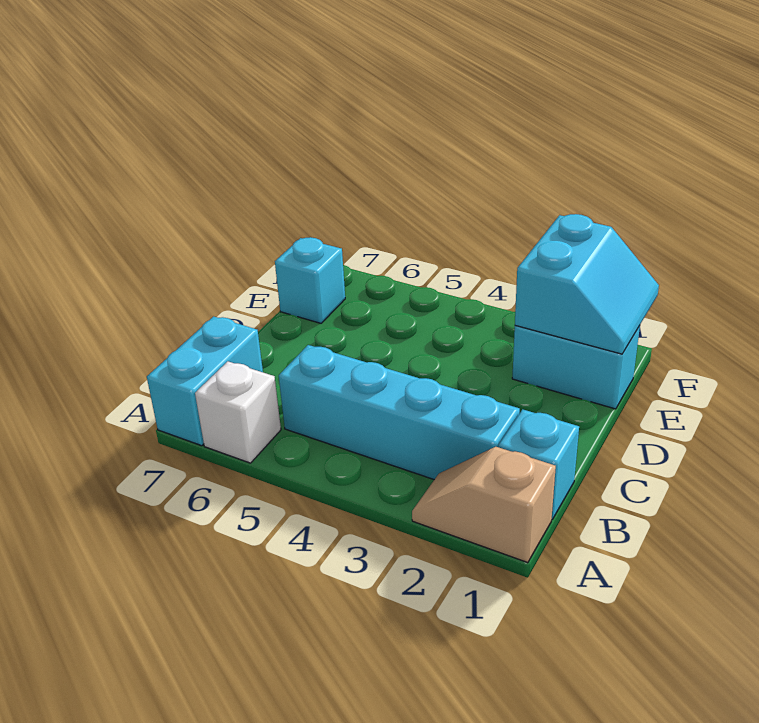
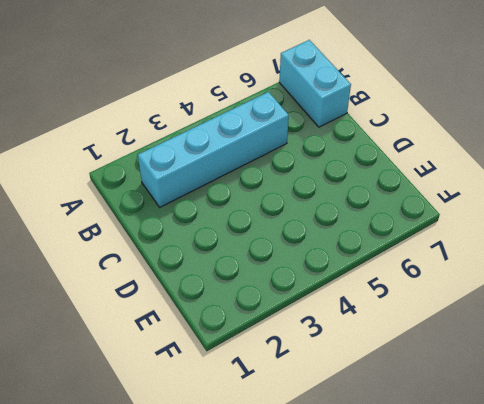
none -> tan 1x2 slope [412,447,556,563]
none -> white 1x1 brick [195,361,281,463]

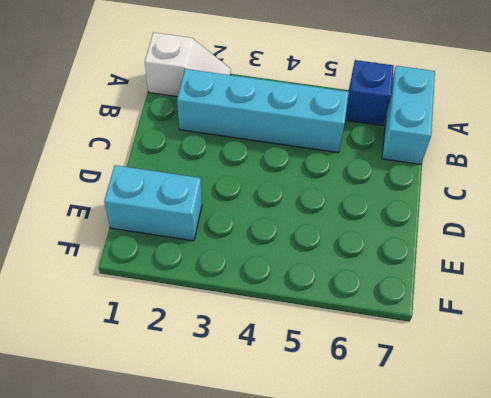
white 1x2 slope [145,32,231,97] -> tan 1x2 slope [412,447,556,563]
blue 1x1 brick [345,60,394,126] -> white 1x1 brick [195,361,281,463]
none -> cyan 1x1 brick [498,409,579,519]
none -> cyan 1x1 brick [275,237,345,323]

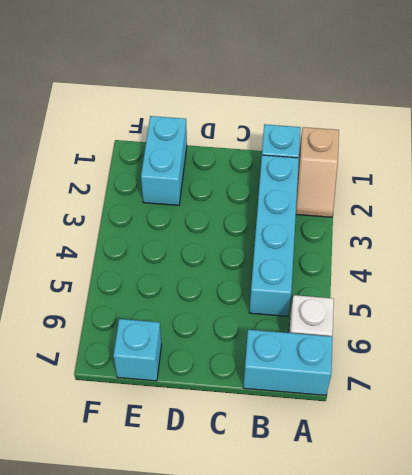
none -> cyan 2x2 slope [515,214,659,354]

